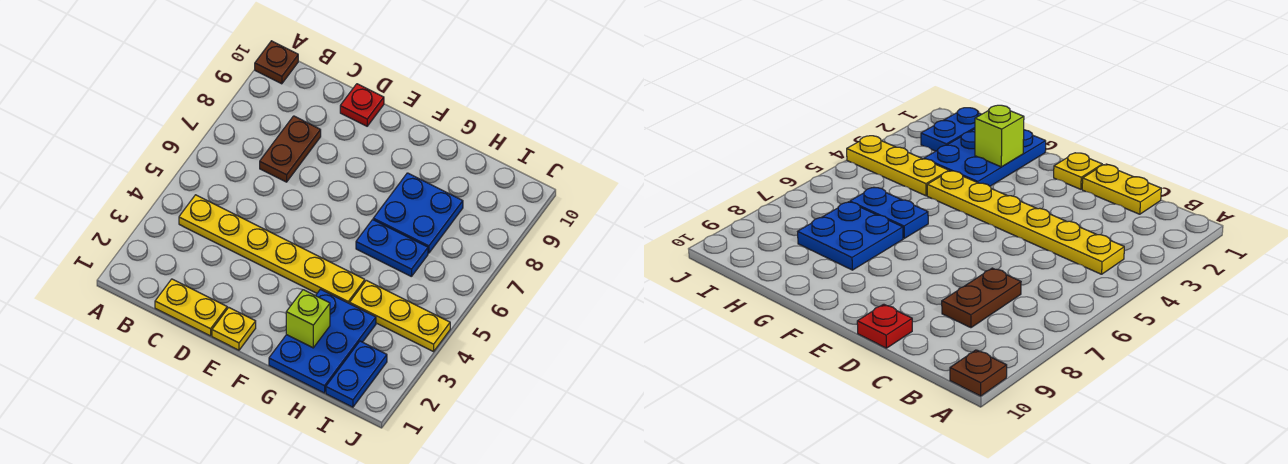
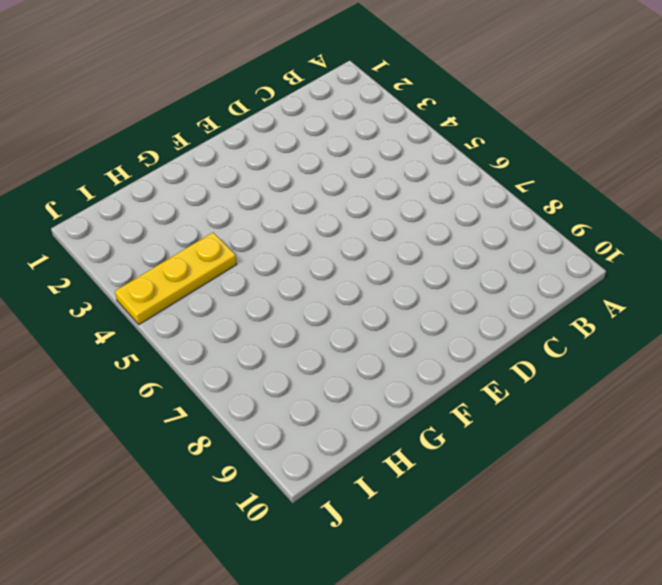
none -> brown 1x1 plate [255,41,298,84]
none -> yellow 1x6 plate [179,195,365,304]
none -> yellow 1x2 plate [155,279,227,336]

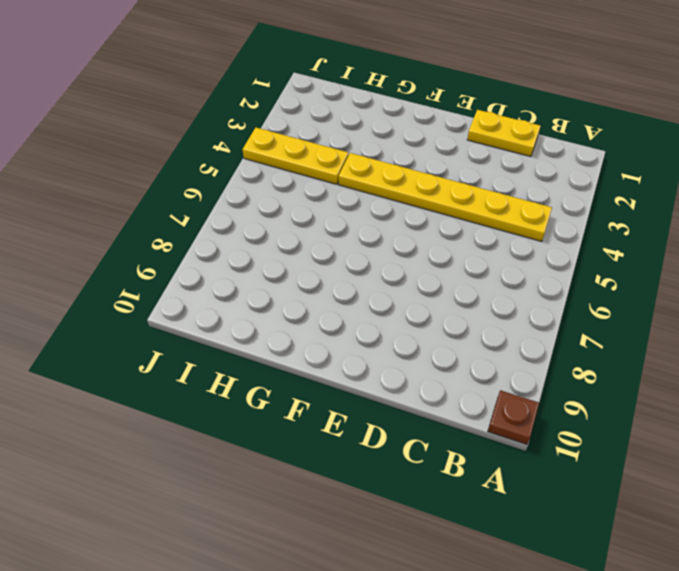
none -> brown 1x2 plate [260,116,321,182]
none -> red 1x1 plate [340,84,384,126]
none -> yellow 1x1 plate [212,308,256,350]

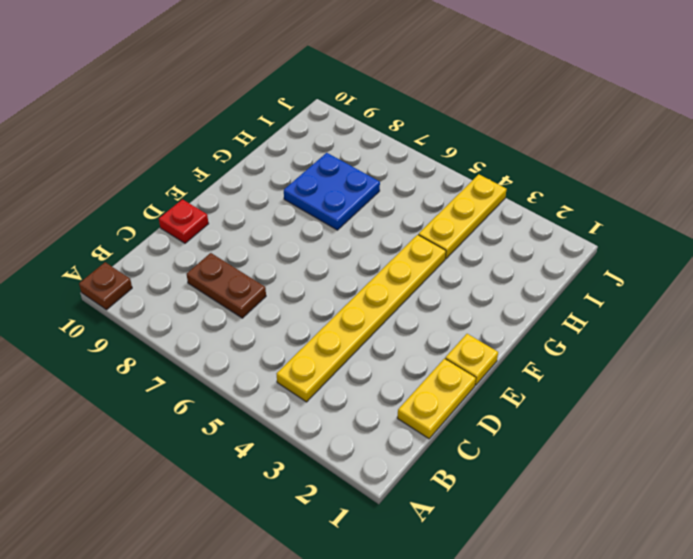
none -> blue 2x3 plate [269,289,376,393]
none -> blue 1x2 plate [356,220,428,277]
none -> blue 1x2 plate [326,341,387,407]

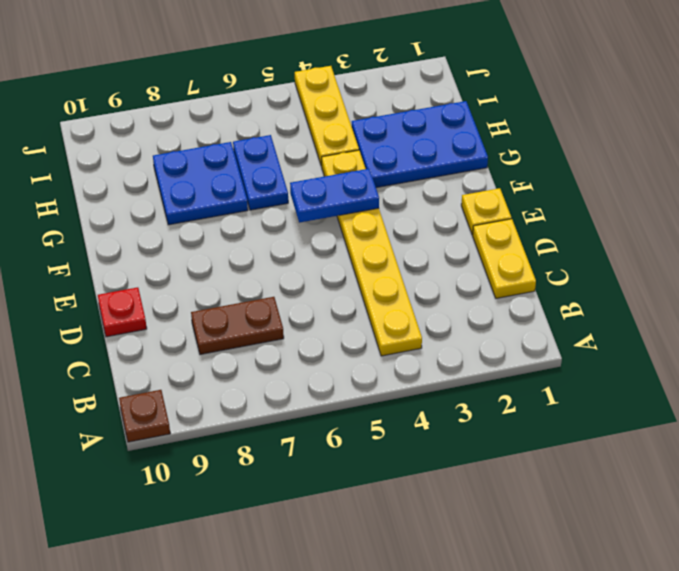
blue 1x2 plate [290,169,379,223] -> blue 1x2 plate moved to [326,341,387,407]
none -> lime 1x1 brick [286,290,330,348]

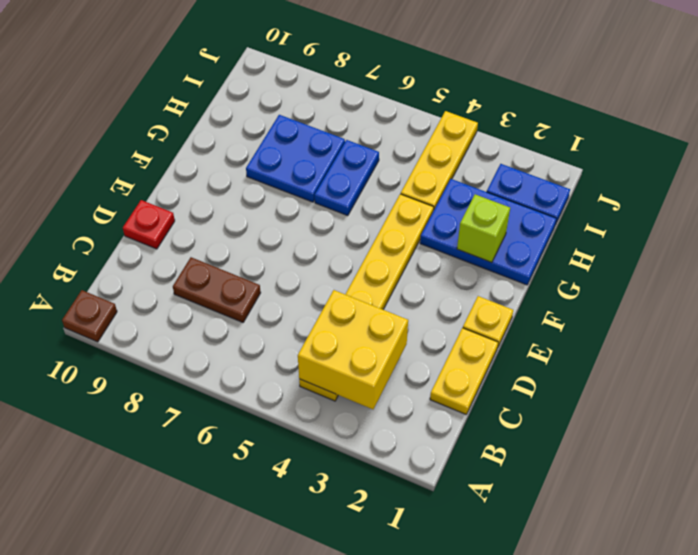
yellow 2x2 brick [298,290,408,409] -> none

